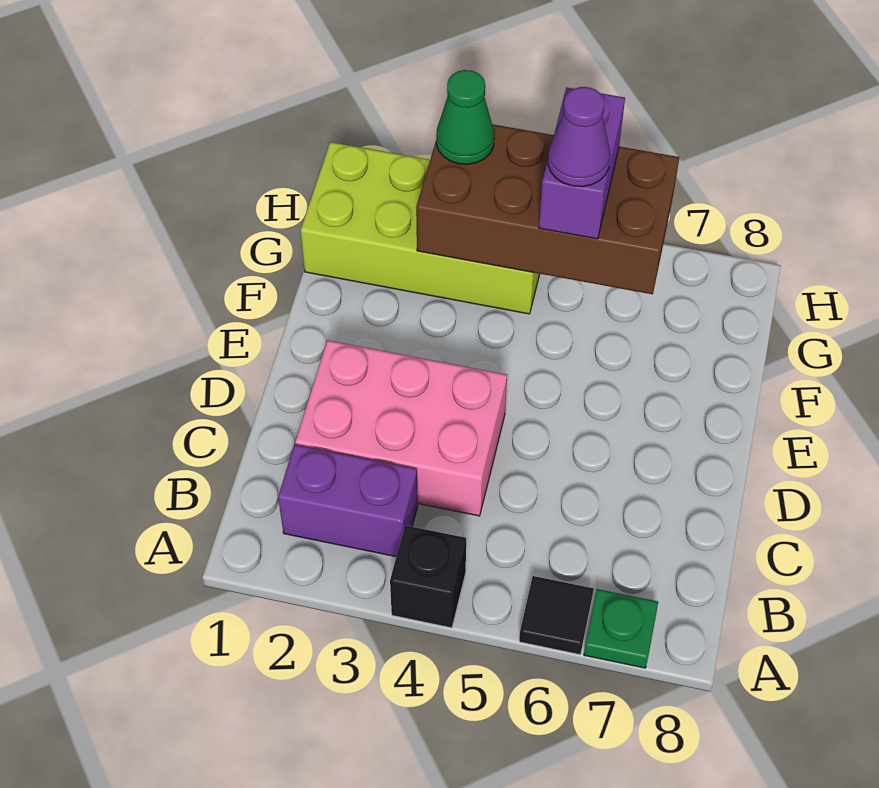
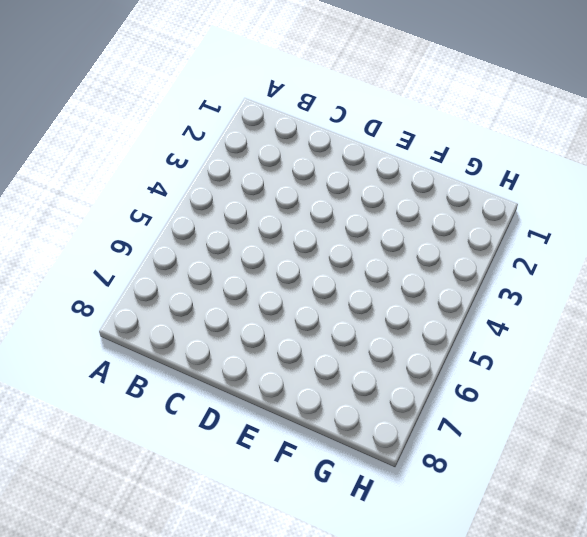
none -> black 1x1 brick [390,525,466,628]
none -> black 1x1 tile [519,576,593,655]

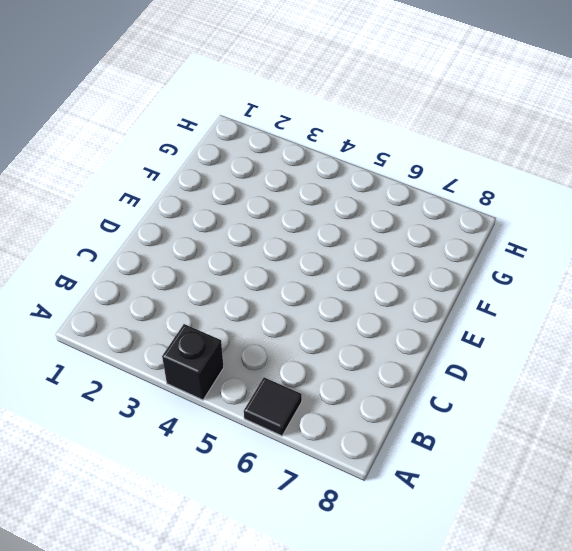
none -> green 1x1 plate [584,589,658,668]
none -> purple 1x2 brick [278,445,418,557]

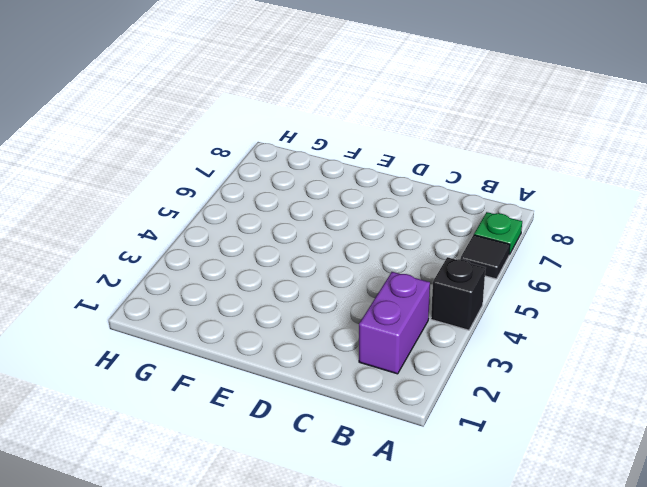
none -> pink 2x3 brick [295,340,507,516]
none -> lime 2x4 brick [301,142,540,314]

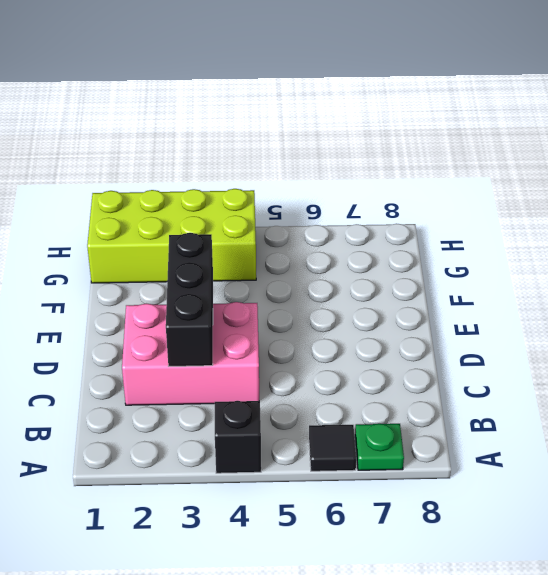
black 1x3 brick [166,233,213,366] -> none
none -> purple 1x2 brick [278,445,418,557]
none -> brown 2x4 brick [416,124,679,294]

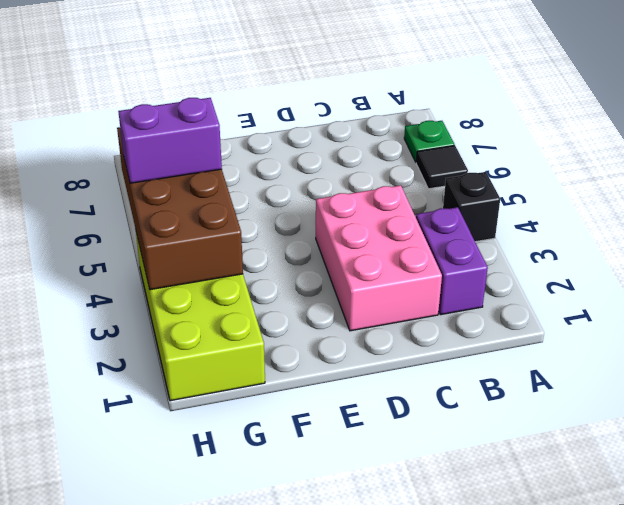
none -> green 1x1 cone [436,70,494,164]
none -> purple 1x1 cone [548,87,610,187]

